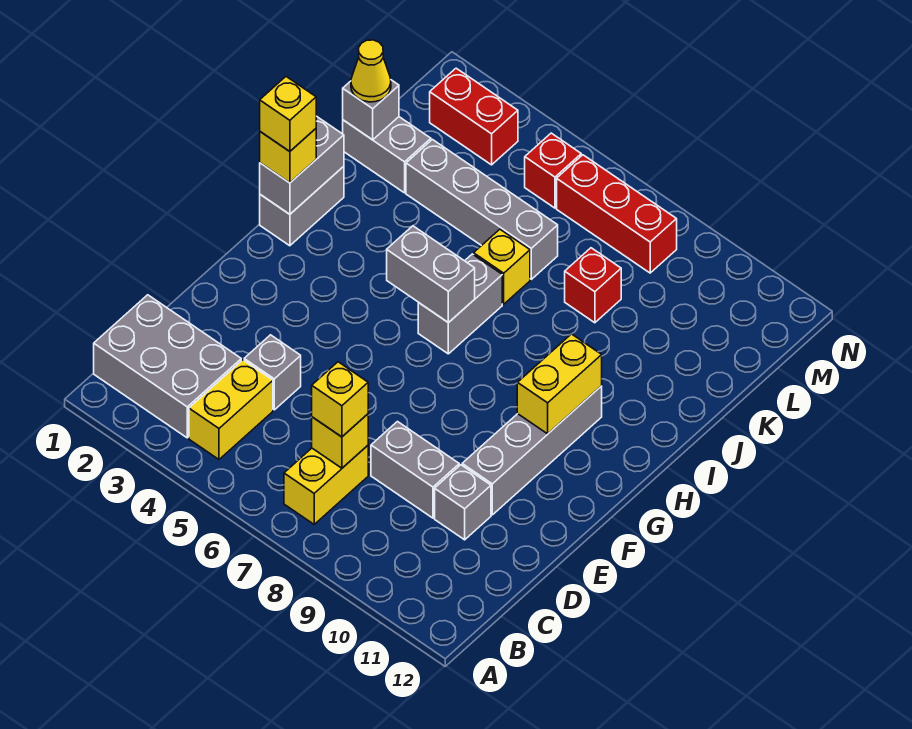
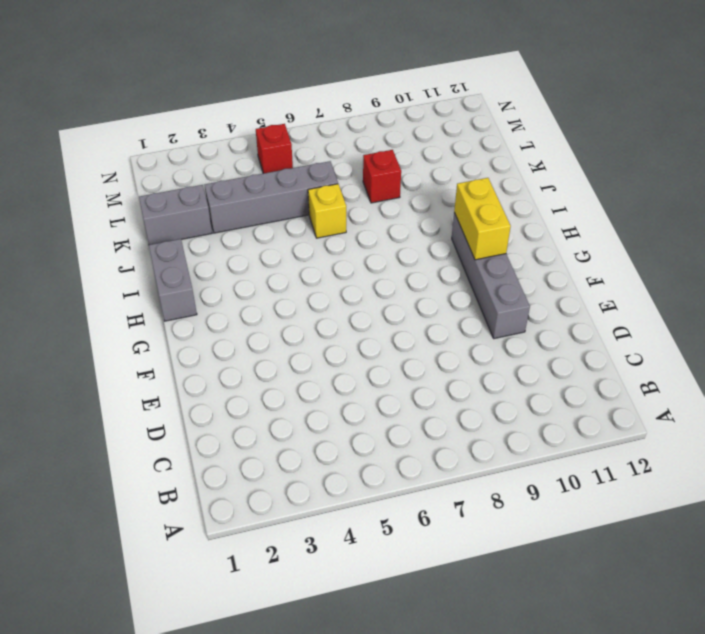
none -> grey 2x3 brick [94,295,241,438]
none -> yellow 1x2 brick [189,360,273,459]
none -> yellow 1x2 brick [284,446,368,524]

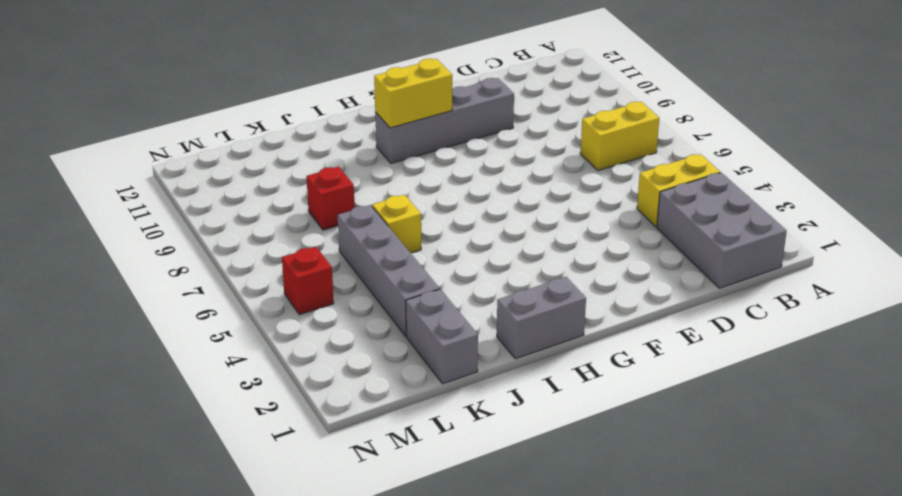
none -> grey 1x1 brick [244,335,301,410]
none -> grey 1x2 brick [371,422,459,518]
none -> grey 1x1 brick [435,465,491,540]

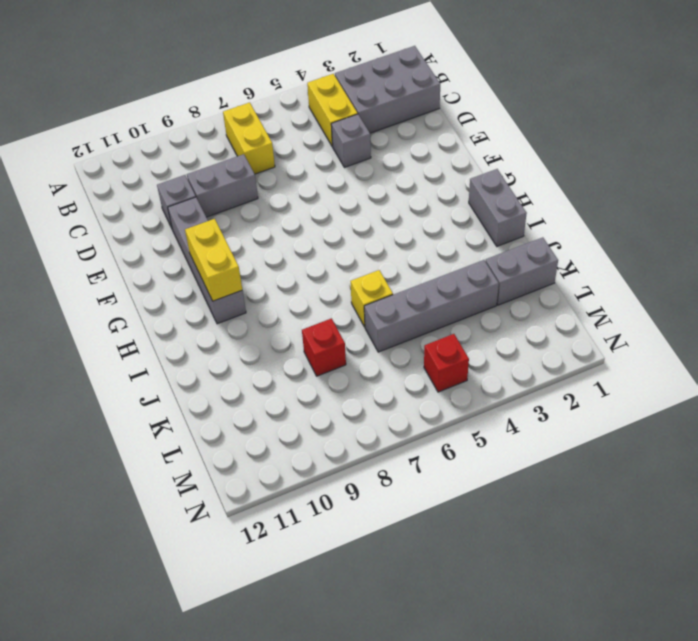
none -> grey 1x2 brick [418,254,502,354]
none -> red 1x2 brick [430,68,518,165]
none -> red 1x3 brick [557,155,677,273]

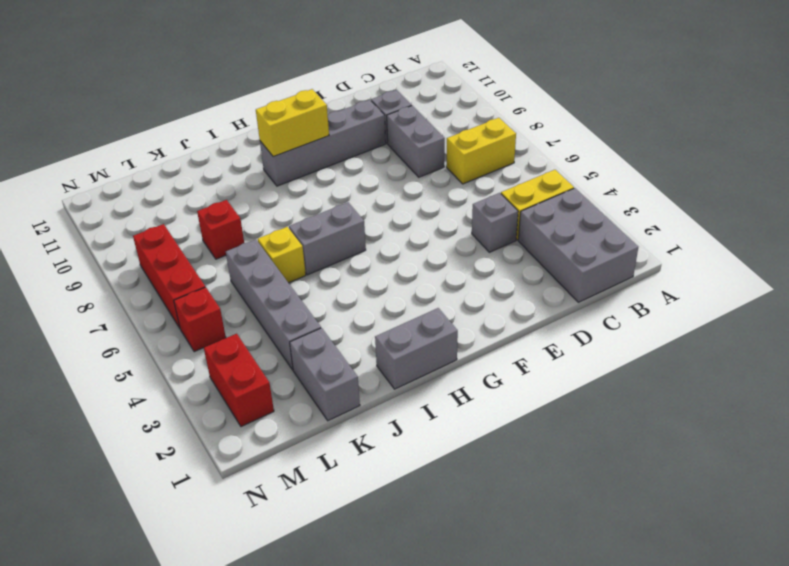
none -> yellow 1x1 brick [312,414,368,468]
none -> grey 1x2 brick [260,116,344,214]
none -> grey 1x2 brick [387,226,475,323]

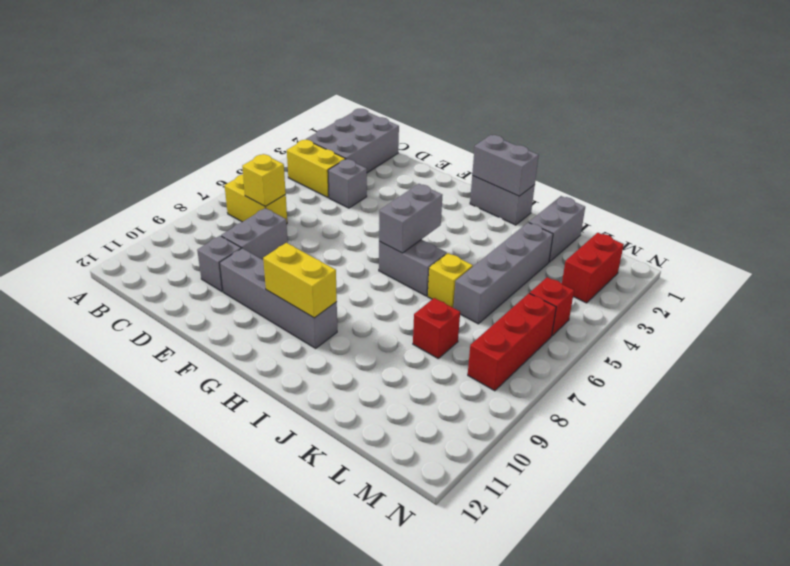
none -> grey 1x1 brick [343,80,399,140]
none -> yellow 1x1 brick [312,362,368,437]
none -> yellow 1x1 brick [260,129,316,183]

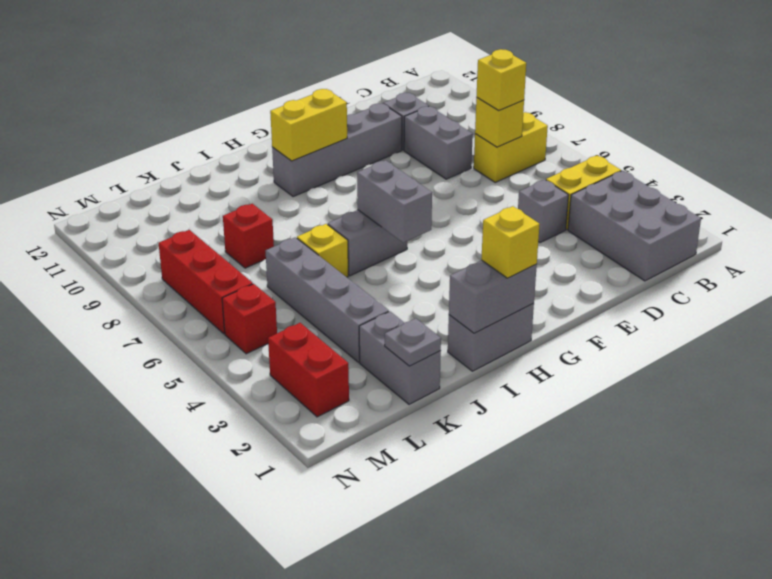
grey 1x1 plate [385,318,441,366] -> grey 1x1 brick [343,80,399,140]
none -> yellow 1x1 cone [351,40,391,102]
none -> yellow 1x1 brick [260,77,316,151]

